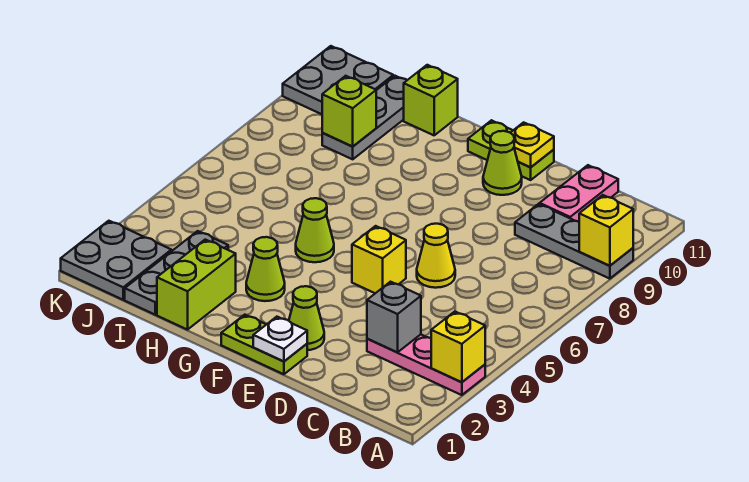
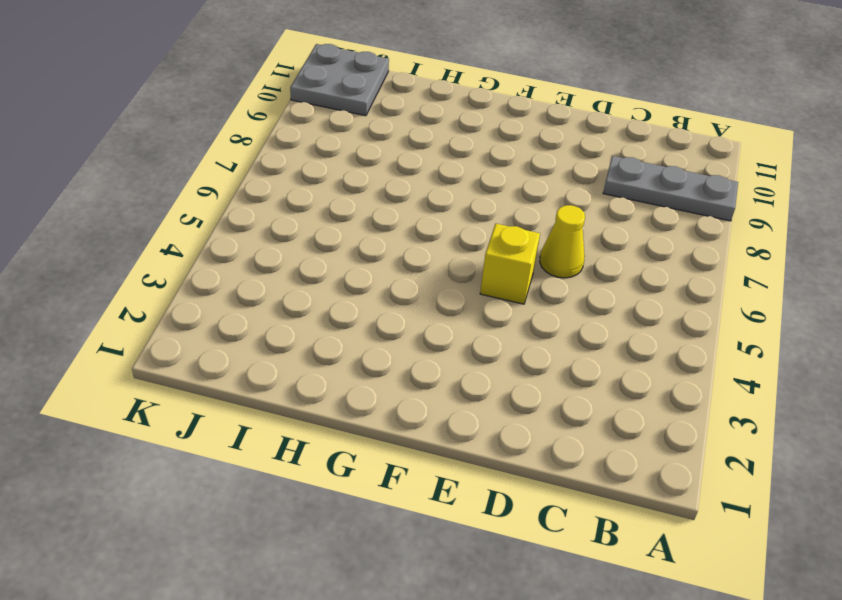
none -> pink 1x3 plate [367,335,485,395]
none -> pink 1x2 plate [540,165,618,222]
none -> lime 1x2 plate [221,315,307,374]

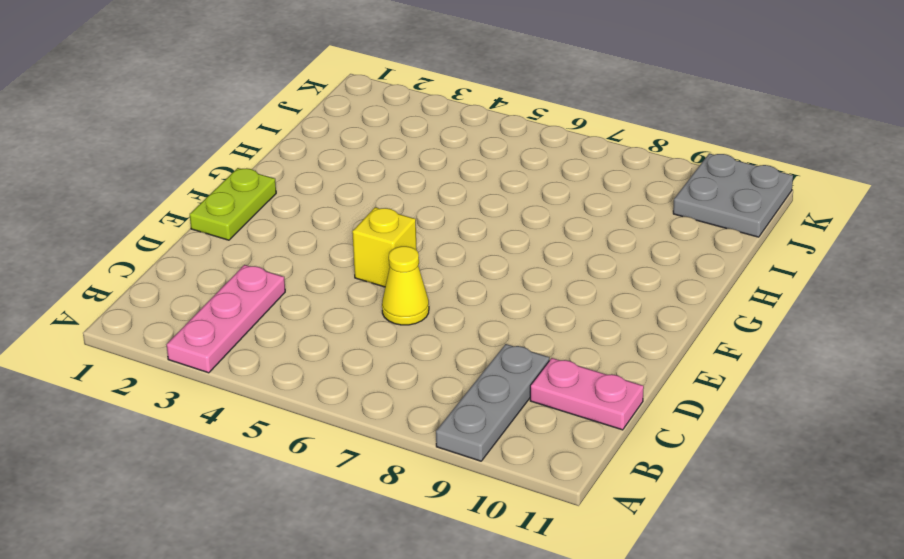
none -> lime 1x1 cone [289,286,324,350]
none -> lime 1x1 cone [483,131,522,195]
none -> lime 1x2 plate [468,120,554,180]

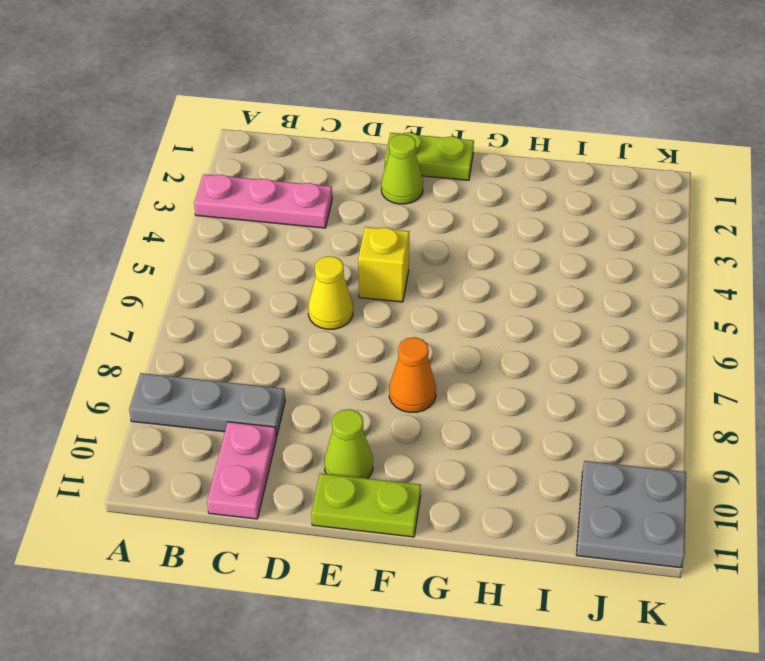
orange 1x1 cone [389,337,436,412] -> none
none -> lime 1x1 cone [246,237,285,301]
none -> lime 1x1 cone [296,198,334,262]
none -> lime 1x2 brick [157,240,236,330]

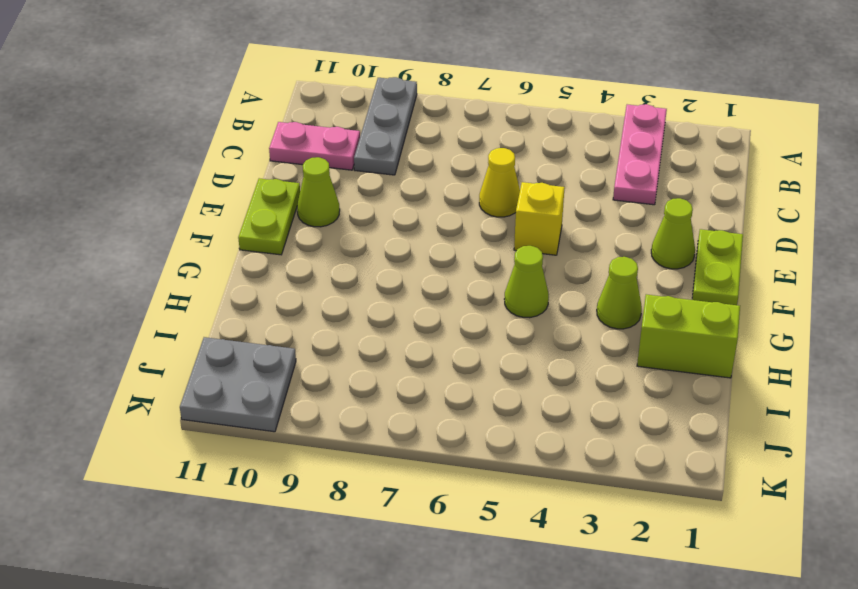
none -> lime 1x1 brick [404,65,458,135]
none -> grey 1x3 plate [125,231,228,315]
none -> grey 1x3 plate [322,76,407,159]

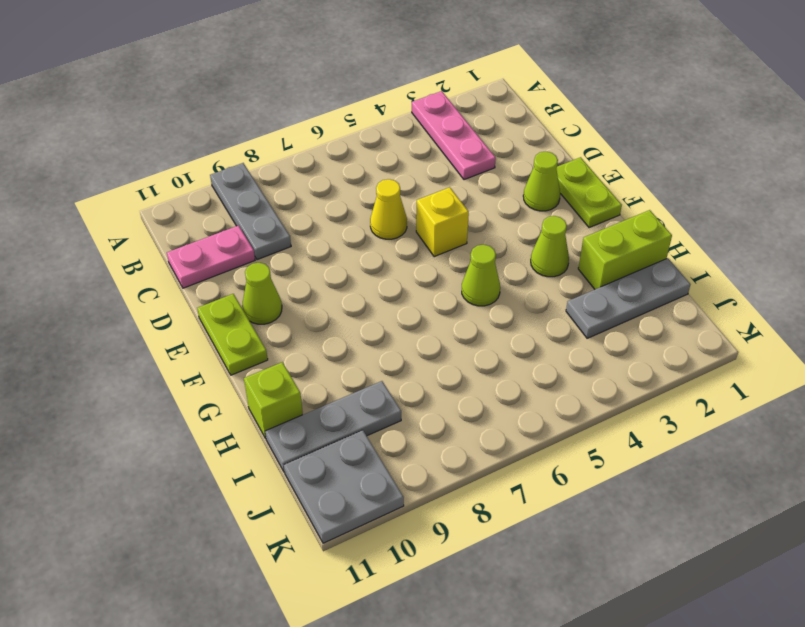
none -> grey 2x2 plate [61,221,171,300]
none -> yellow 1x1 brick [431,312,485,382]
none -> yellow 1x1 brick [579,195,633,266]

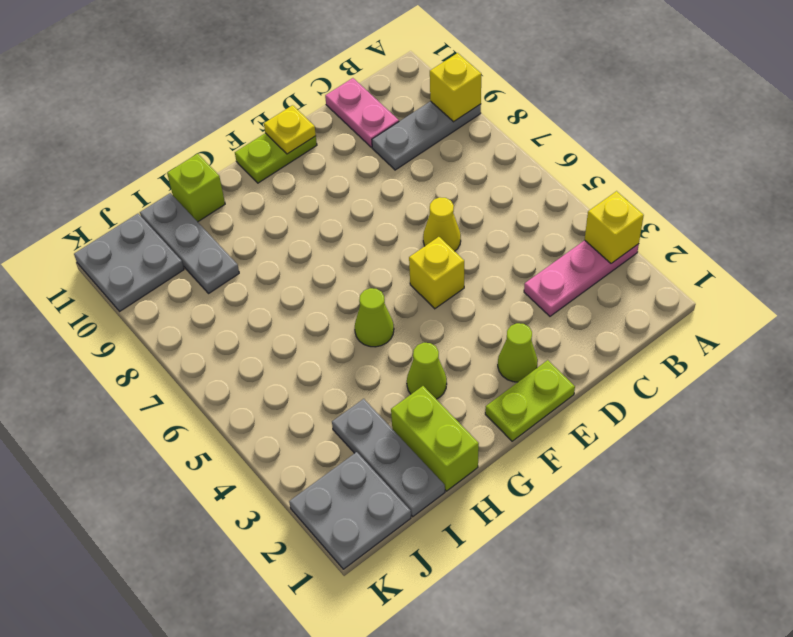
none -> lime 1x1 cone [483,131,522,195]
none -> grey 1x1 brick [367,282,421,352]
none -> white 1x1 plate [253,317,307,362]

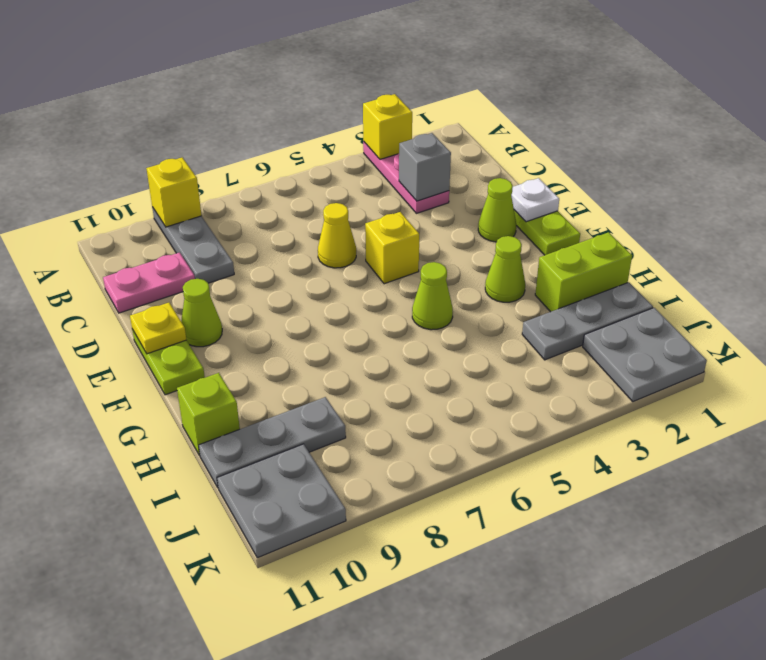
none -> lime 1x1 brick [322,76,376,147]

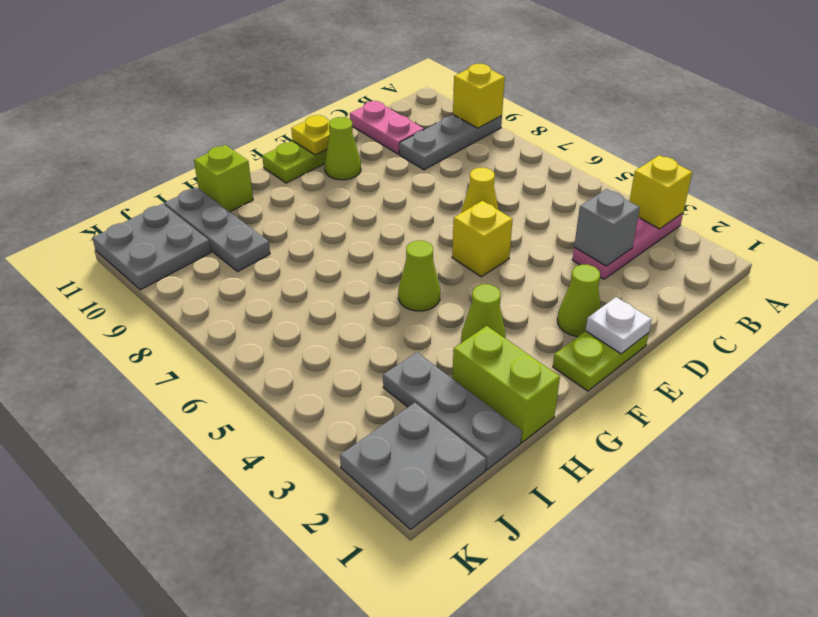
none -> lime 1x1 brick [322,76,376,147]

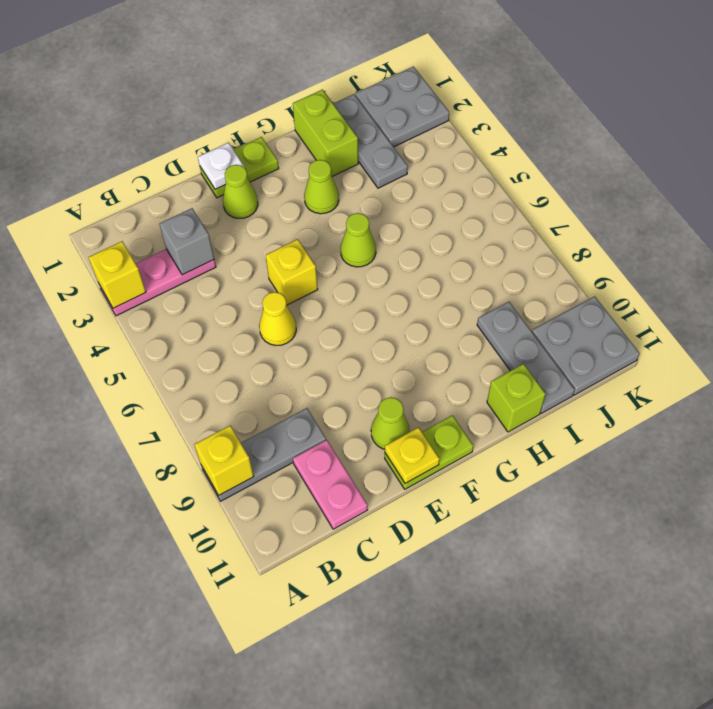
none -> lime 1x1 brick [322,76,376,147]

